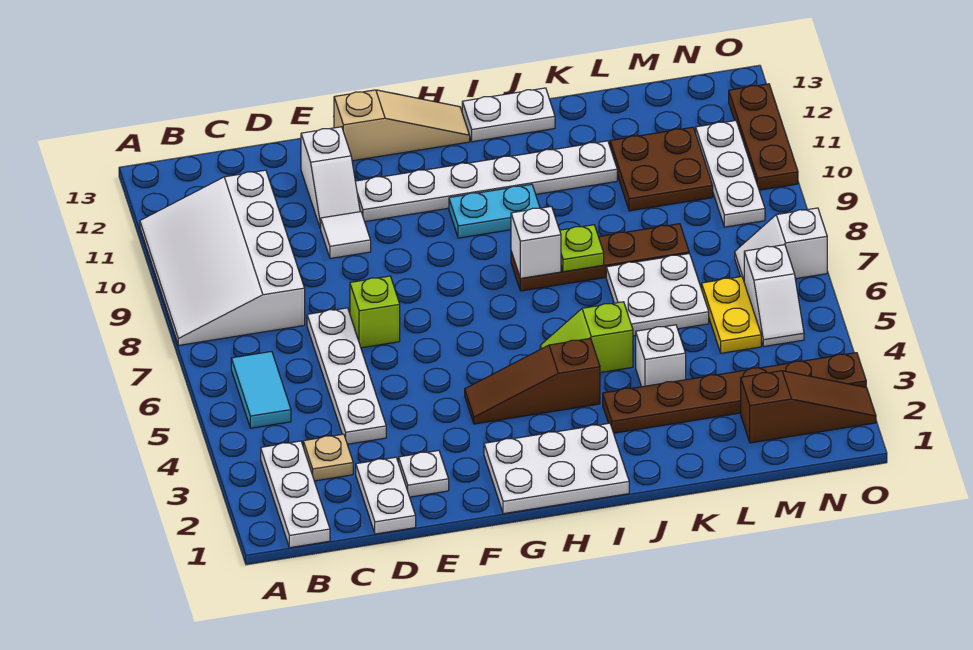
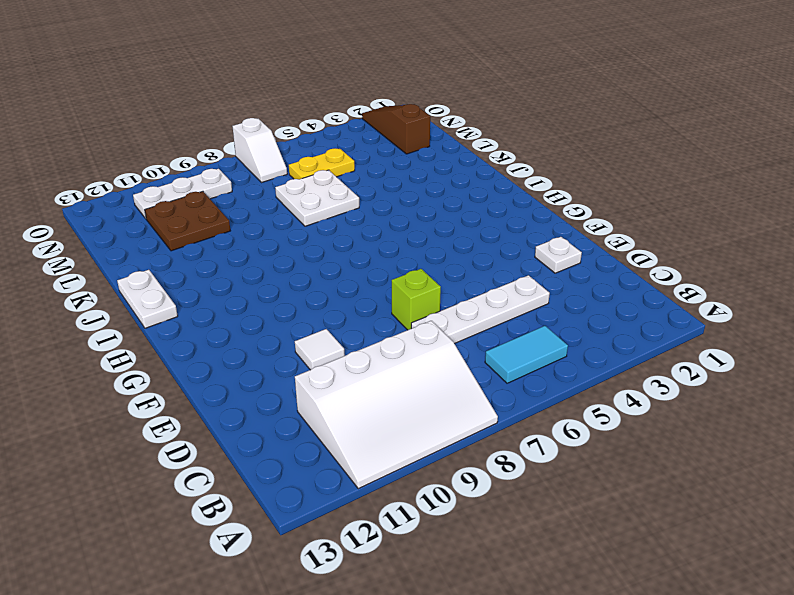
none -> white 1x3 plate [261,441,330,548]
none -> tan 1x1 plate [303,434,353,481]
none -> white 1x2 plate [356,457,416,534]
none -> white 1x2 slope [301,127,360,229]

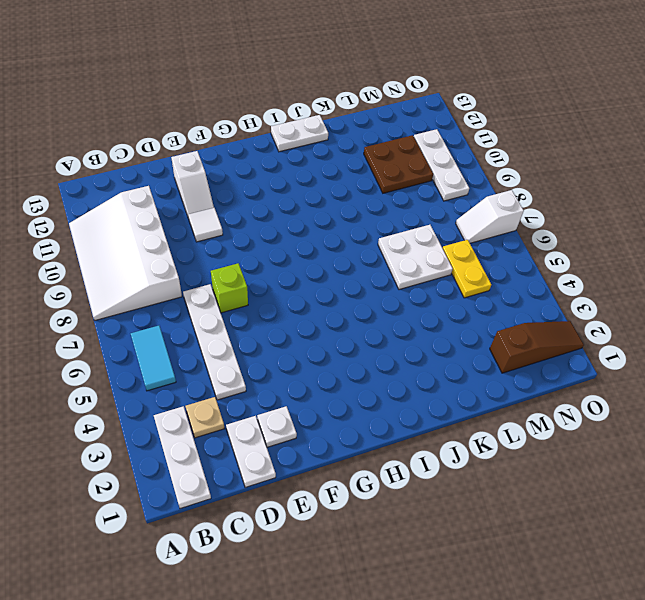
none -> white 1x6 plate [355,141,617,222]
none -> tan 1x3 slope [334,90,470,161]
none -> white 2x3 plate [484,423,629,514]
none -> brown 1x3 slope [465,338,600,424]

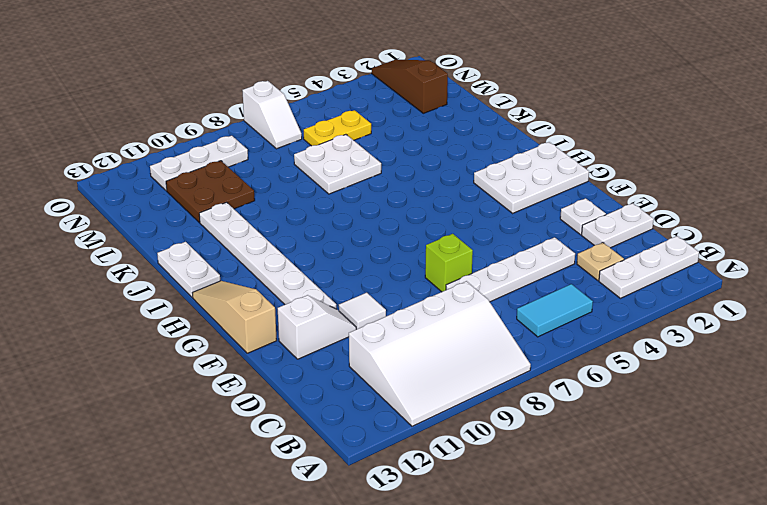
white 2x3 plate [474,142,589,213] -> white 2x3 plate turned to [484,423,629,514]
none -> brown 1x3 slope [465,338,600,424]
none -> cyan 1x2 plate [449,184,540,238]
none -> lime 1x2 slope [540,302,633,373]
none -> brown 1x4 plate [511,224,689,291]

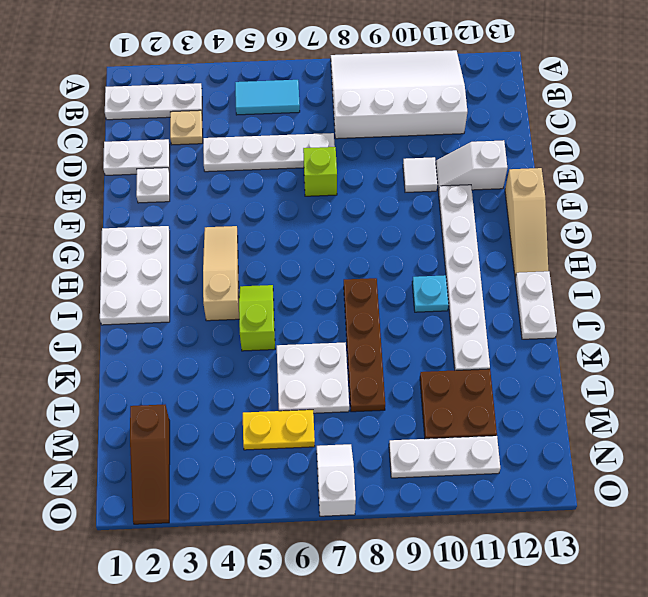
tan 1x3 slope [203,226,239,321] -> brown 1x3 slope [465,338,600,424]
cyan 1x1 plate [412,275,449,312] -> cyan 1x2 plate [449,184,540,238]
none -> brown 1x6 plate [603,353,866,433]
none -> white 1x1 brick [636,325,686,387]
none -> white 1x2 slope [744,245,804,346]
none -> brown 1x3 plate [729,84,798,190]

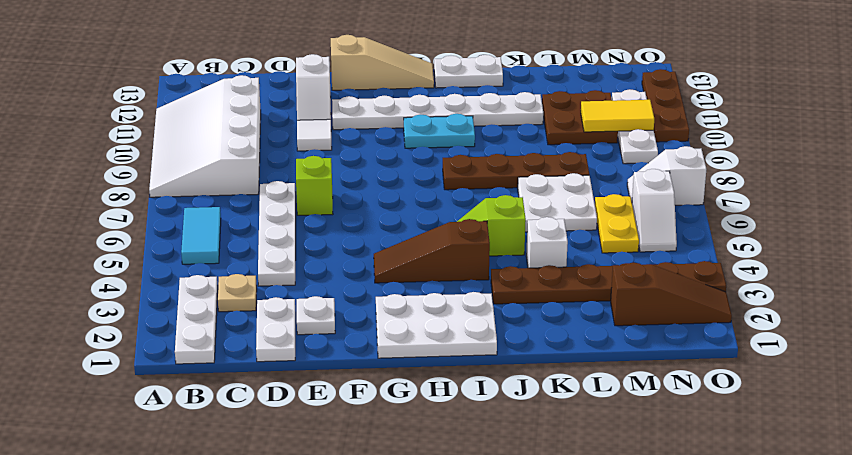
yellow 1x2 tile [581,100,654,132] -> none
none -> white 1x1 brick [511,206,561,278]
none -> lime 1x1 plate [560,225,604,272]

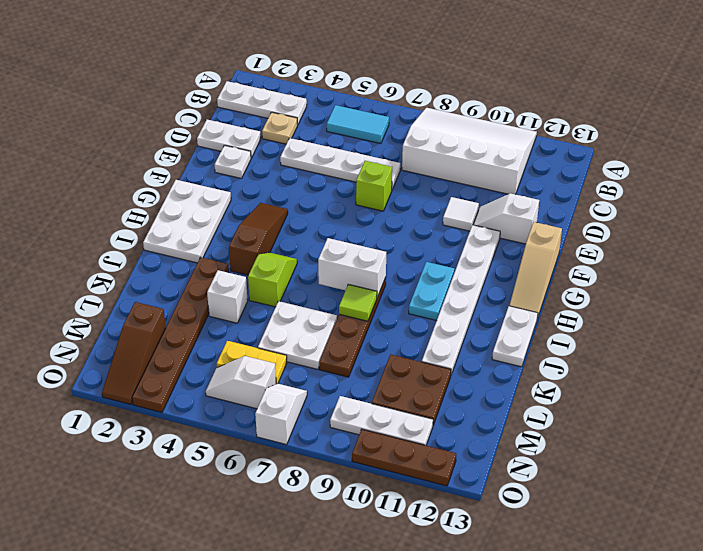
white 1x2 brick [318,238,386,297] -> white 1x1 brick [511,206,561,278]
lime 1x1 tile [339,284,377,321] -> lime 1x1 plate [560,225,604,272]

